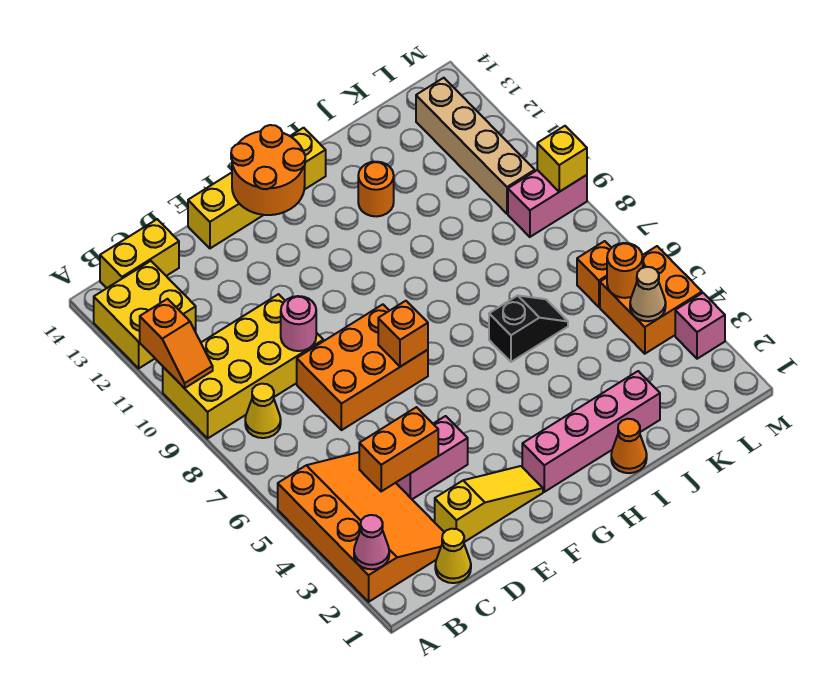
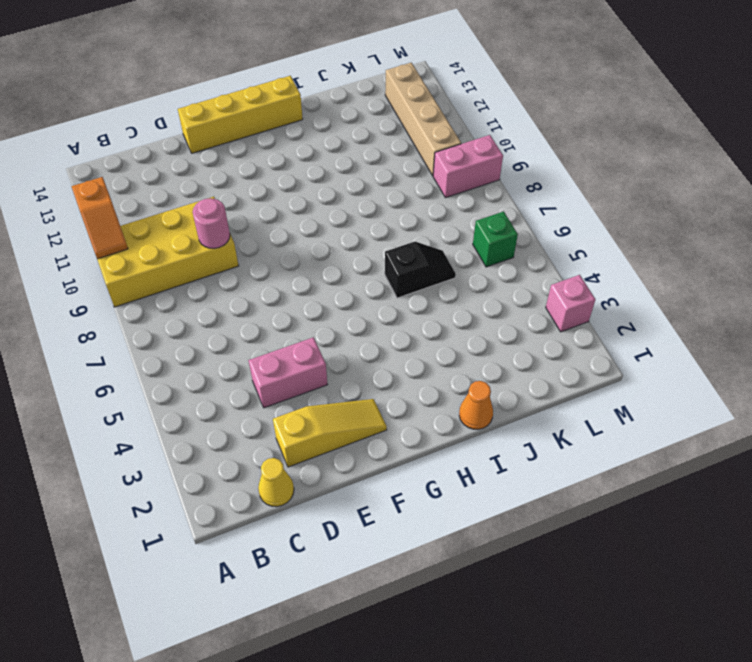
green 1x1 brick [473,211,518,267] -> orange 1x1 brick [577,241,611,307]
none -> orange 3x4 slope [278,452,444,602]
none -> yellow 2x2 brick [94,261,196,368]
none -> yellow 1x1 cone [245,384,281,438]

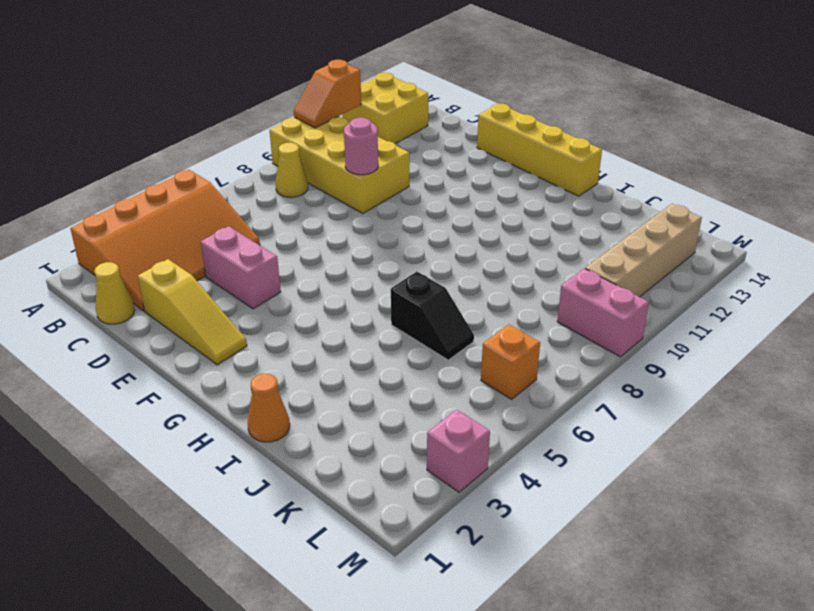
none -> yellow 1x2 brick [100,219,179,288]
none -> orange 2x3 brick [297,304,428,430]
none -> pink 1x4 brick [522,371,660,492]

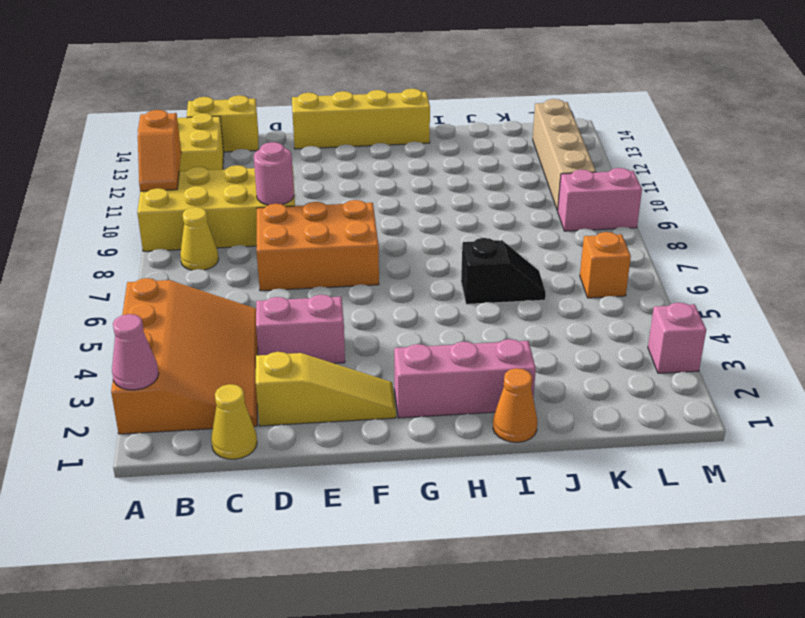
pink 1x3 brick [394,339,536,418] -> pink 1x4 brick [522,371,660,492]
none -> orange 1x1 round brick [358,162,394,216]
none -> orange 2x2 brick [600,246,702,354]
none -> orange 1x2 brick [359,407,438,491]

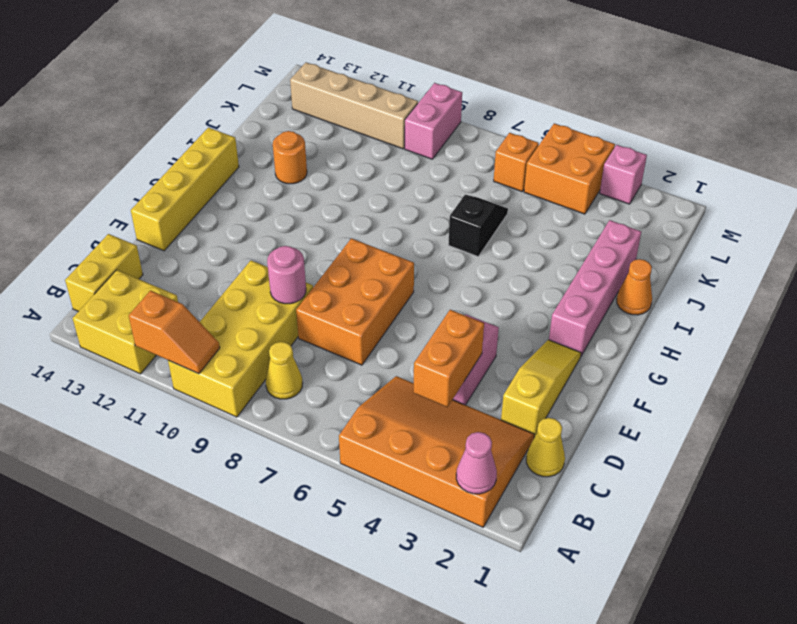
none -> orange 1x1 brick [378,301,428,367]
none -> orange 2x2 round brick [231,125,305,215]
none -> tan 1x1 cone [630,267,666,321]

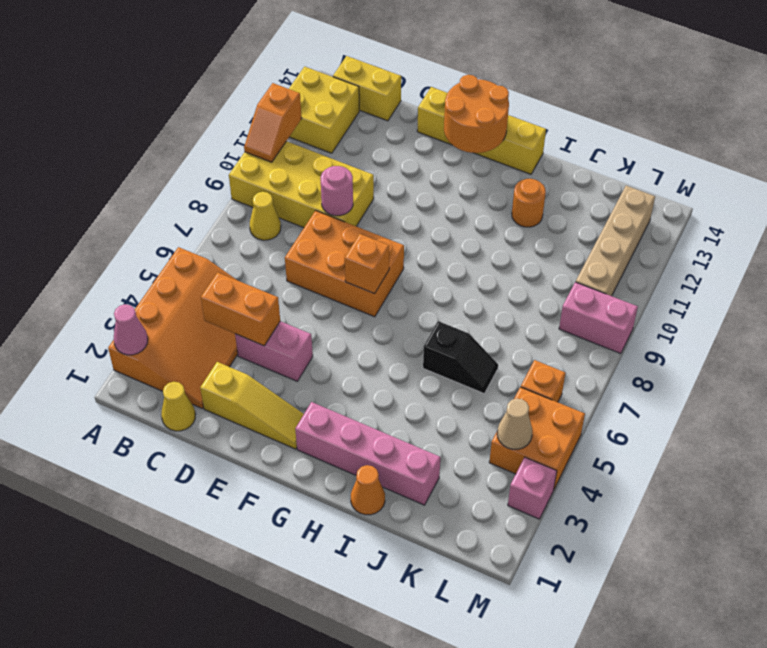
none -> orange 1x1 round brick [607,243,643,298]
none -> yellow 1x1 brick [537,126,587,192]

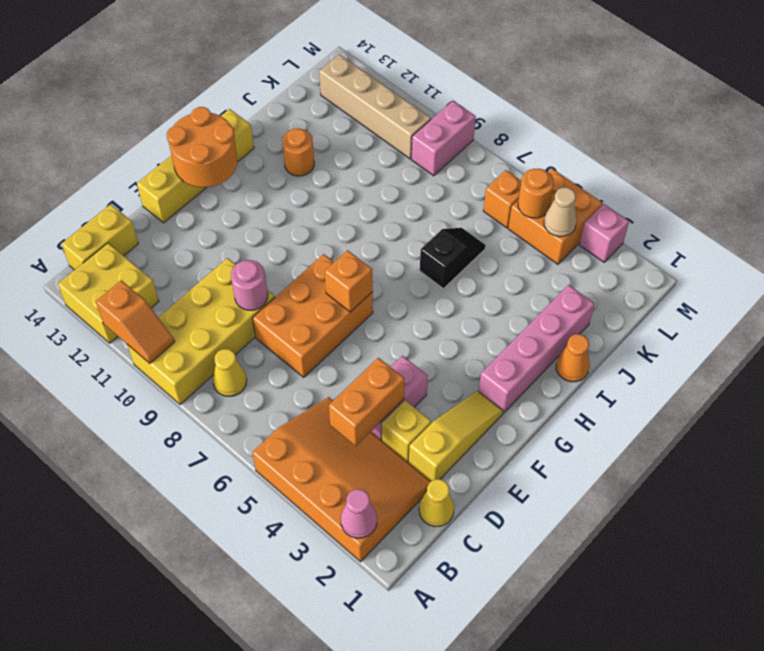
yellow 1x1 brick [382,400,431,462] -> yellow 1x1 brick moved to [537,126,587,192]

